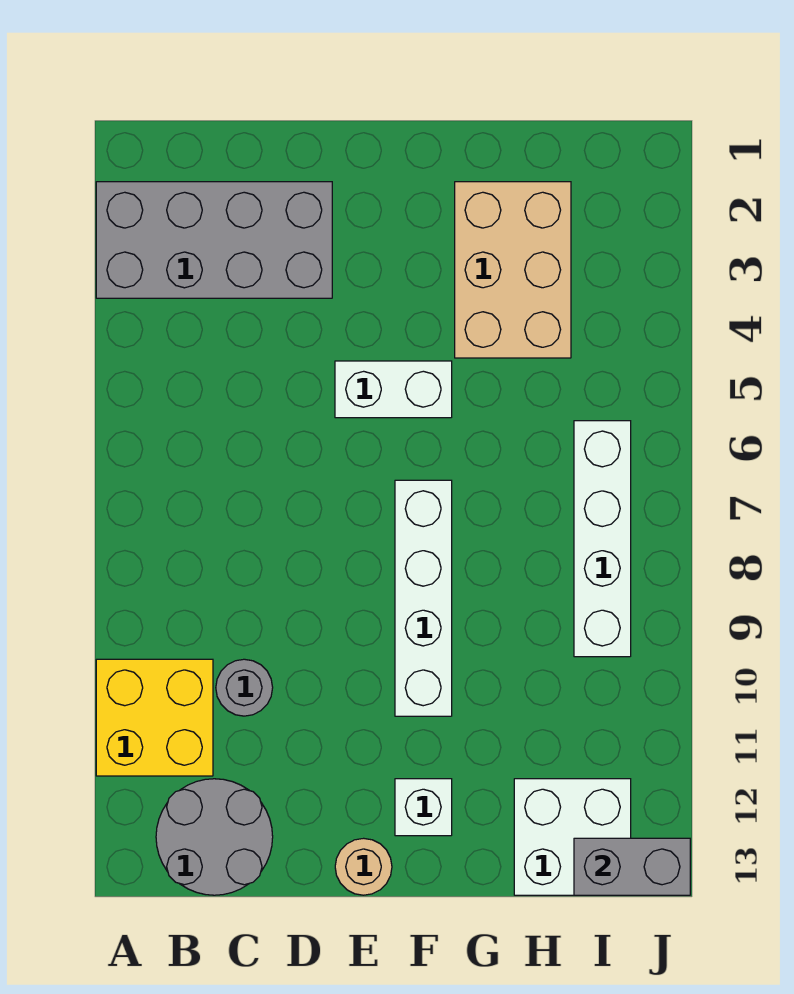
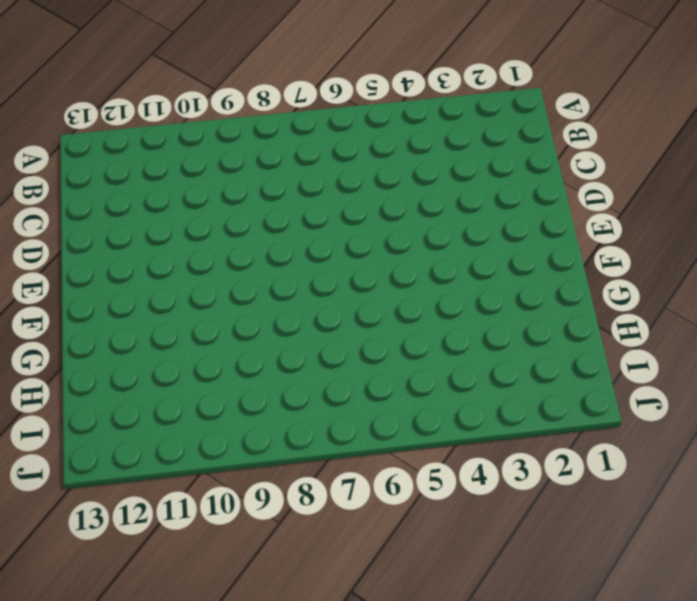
none -> grey 2x4 brick [96,182,332,298]
none -> yellow 2x2 brick [96,659,213,776]
none -> grey 2x2 round brick [156,779,273,895]

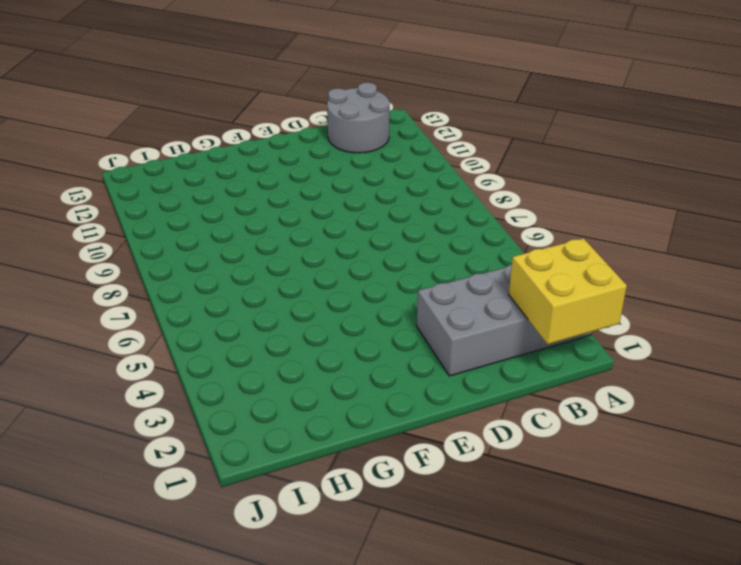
yellow 2x2 brick [509,238,627,344] -> yellow 2x2 brick moved to [96,659,213,776]
none -> grey 1x1 round brick [216,659,273,716]
none -> white 1x2 brick [335,361,452,418]
none -> tan 1x1 round brick [335,838,392,895]

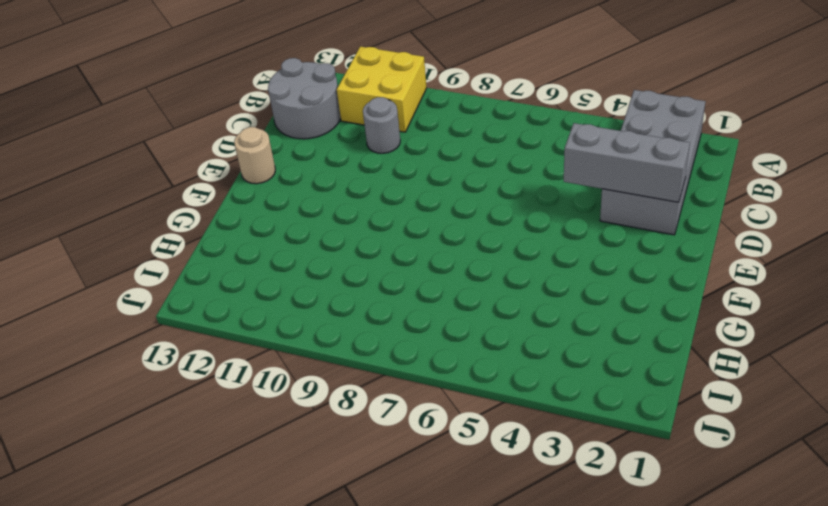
grey 1x3 brick [564,123,690,202] -> none
none -> white 1x2 brick [335,361,452,418]
none -> white 1x4 brick [395,480,452,716]
none -> white 1x1 brick [395,779,452,836]

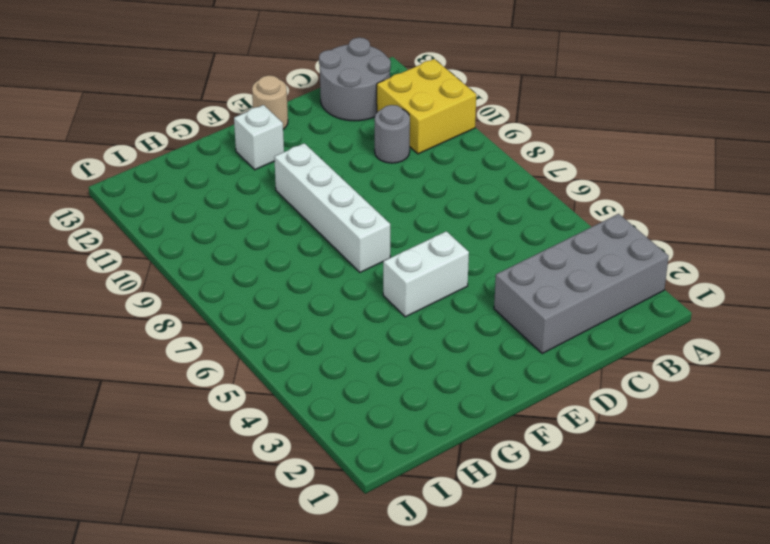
none -> tan 2x3 brick [455,182,571,358]
none -> white 2x2 brick [514,779,631,895]
none -> white 1x4 brick [574,421,631,657]

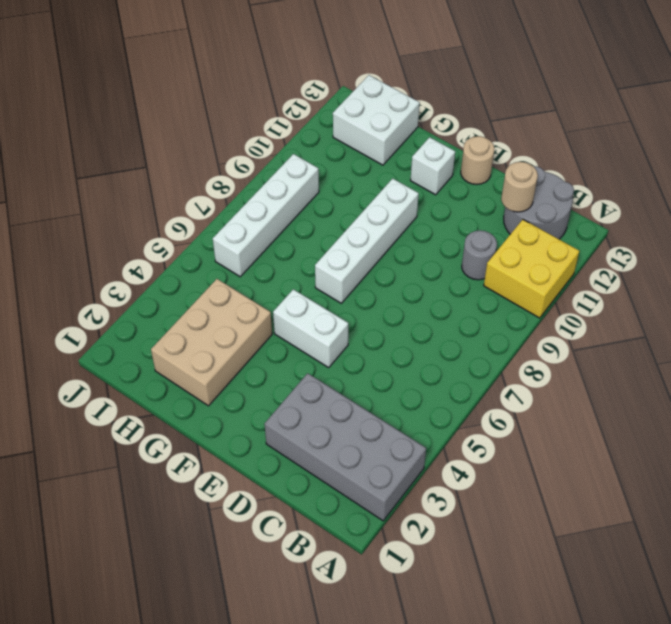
tan 1x1 round brick [501,162,538,212] -> none
none -> grey 1x2 brick [574,838,690,895]

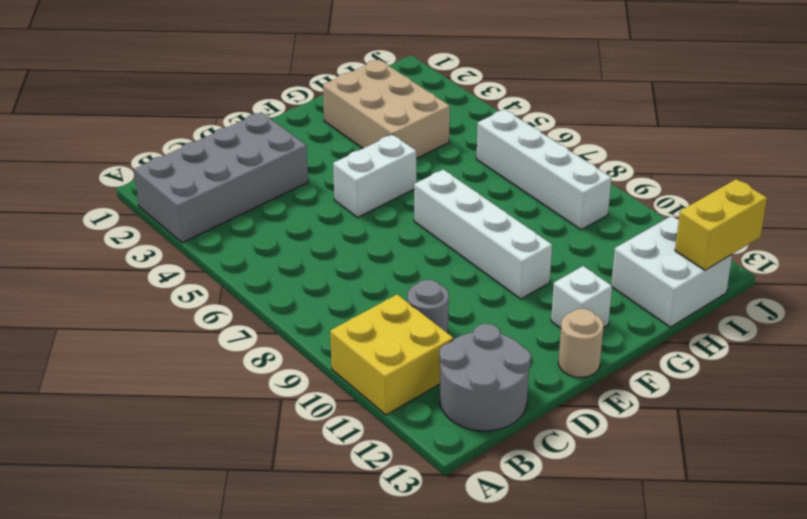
yellow 1x2 brick [675,179,767,270] -> grey 1x2 brick [574,838,690,895]

